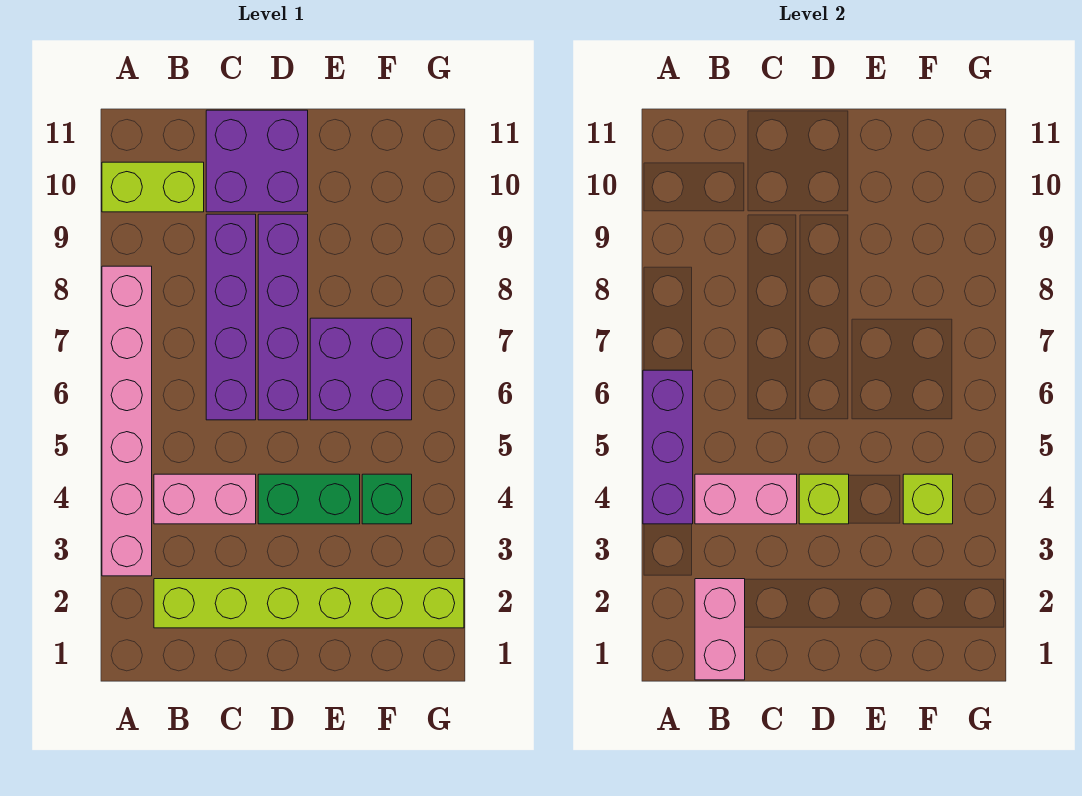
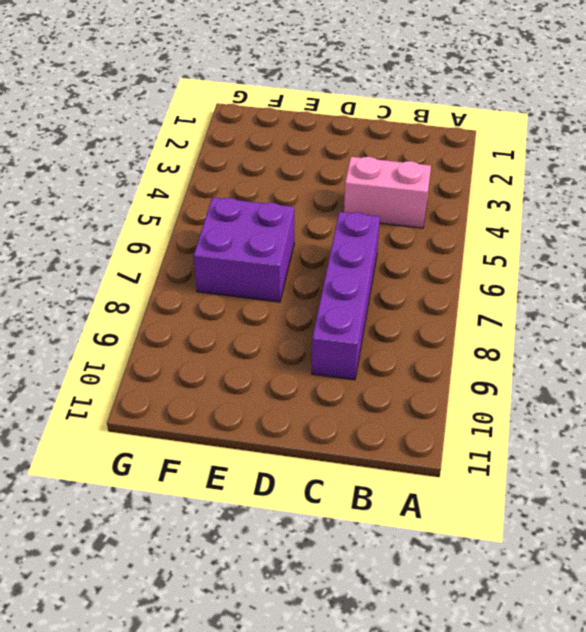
none -> pink 1x6 brick [102,266,152,576]
none -> lime 1x2 brick [102,162,204,212]
none -> lime 1x6 brick [154,579,464,628]

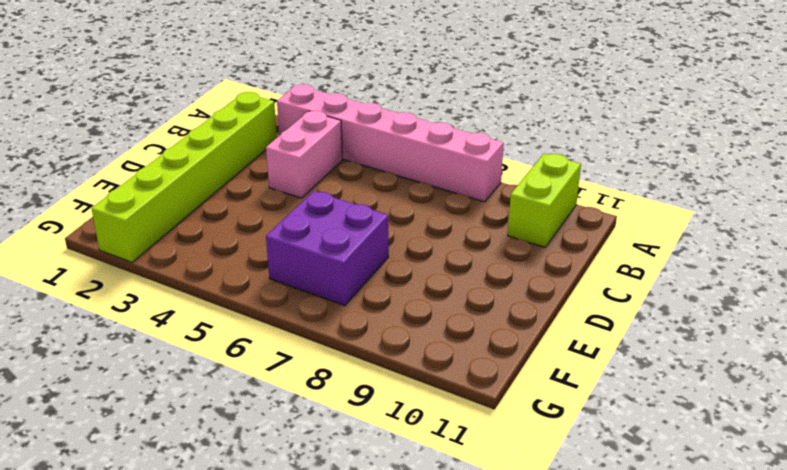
none -> purple 1x4 brick [206,214,256,420]
none -> purple 2x2 brick [206,110,308,212]
none -> green 1x2 brick [258,474,360,524]

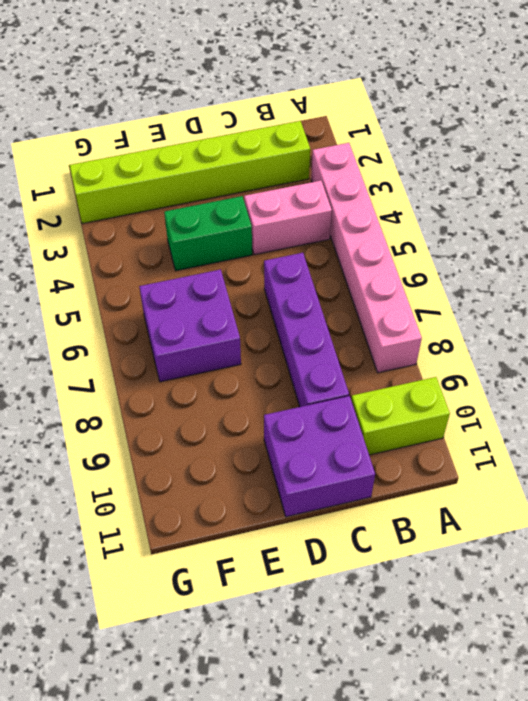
none -> purple 1x4 brick [258,214,308,420]
none -> green 1x1 brick [362,474,412,524]
none -> purple 1x3 brick [643,370,693,524]

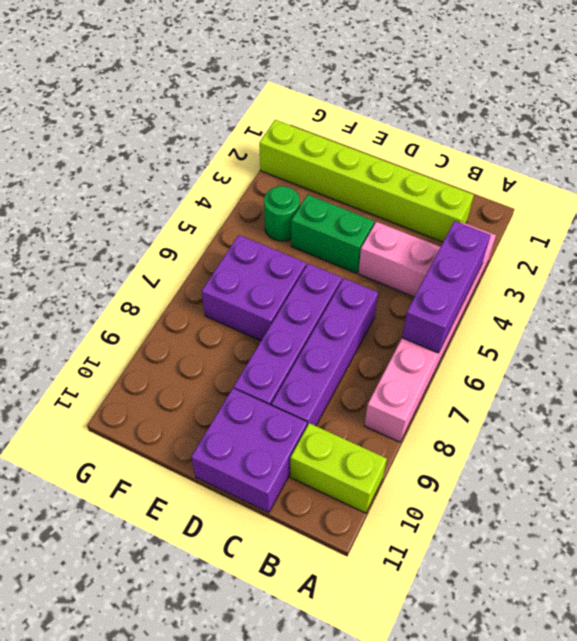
green 1x1 round brick [264,186,300,241] -> green 1x1 brick [362,474,412,524]
none -> pink 1x2 brick [695,579,745,680]
none -> pink 1x2 brick [695,474,797,524]
none -> lime 1x1 brick [799,474,849,524]

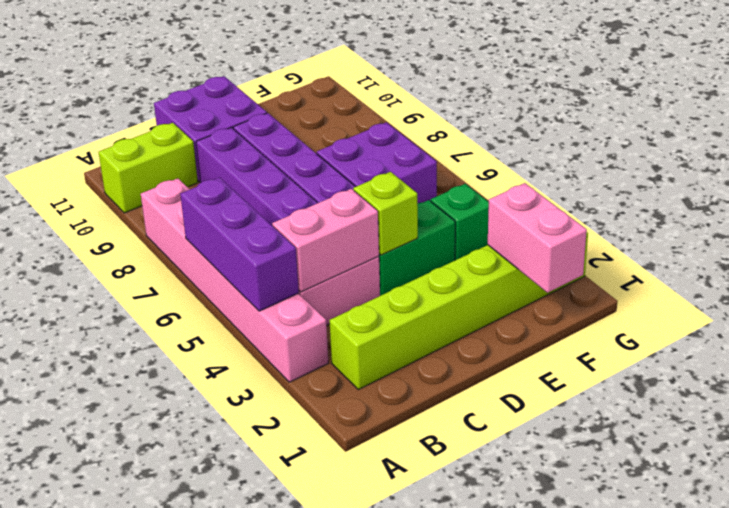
pink 1x2 brick [488,183,587,293] -> pink 1x2 brick moved to [695,579,745,680]
none -> lime 1x1 brick [903,474,953,524]

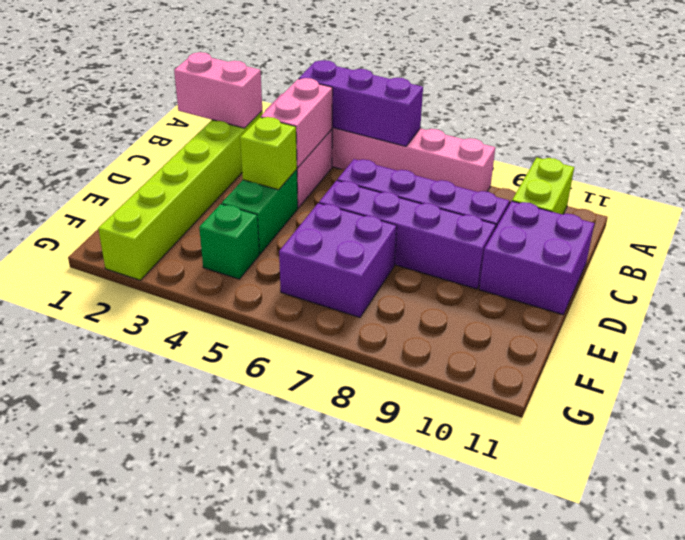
none -> lime 1x1 brick [903,474,953,524]

